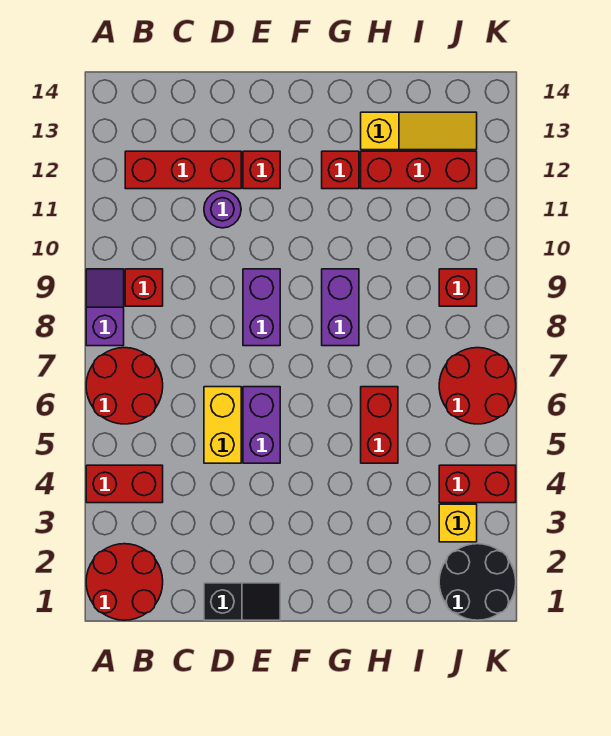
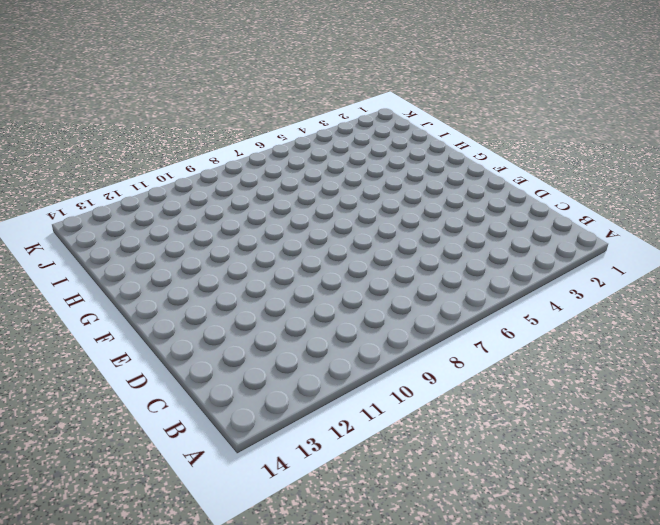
none -> red 2x2 round brick [86,544,163,620]
none -> red 1x2 brick [86,465,163,503]
none -> red 2x2 round brick [86,348,163,424]

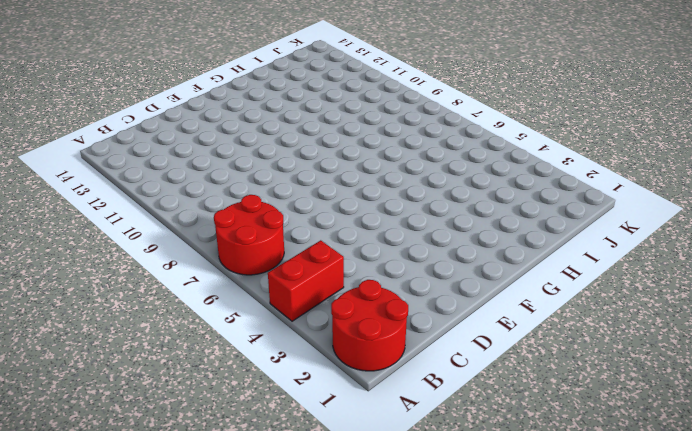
none -> purple 1x2 slope [86,269,124,346]
none -> red 1x1 brick [125,269,163,306]
none -> red 1x3 brick [125,151,241,189]

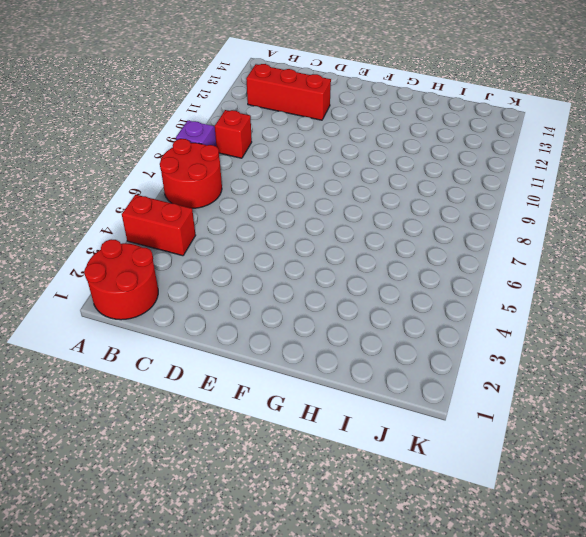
none -> black 1x2 slope [204,583,280,620]
none -> yellow 1x2 brick [204,387,241,463]
none -> purple 1x1 round brick [204,191,241,228]

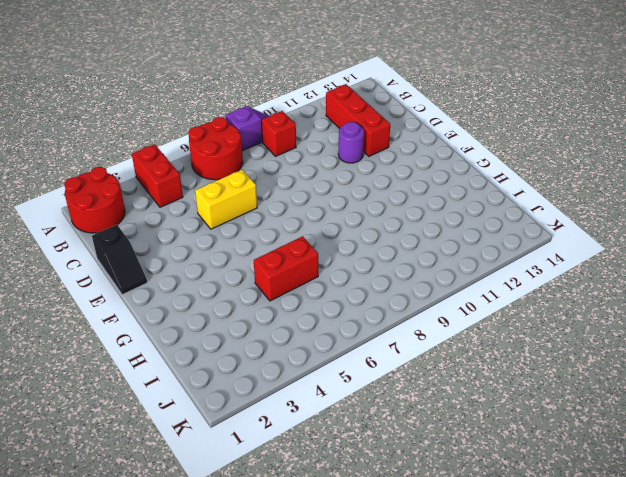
none -> purple 1x2 brick [243,387,280,463]
none -> purple 1x2 brick [243,269,280,346]
none -> red 1x1 brick [243,151,280,189]

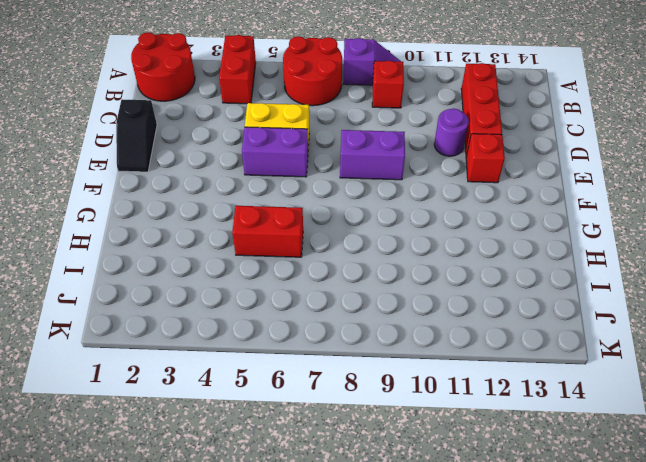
none -> purple 1x2 brick [322,269,359,346]
none -> red 1x1 brick [322,151,359,189]
none -> red 1x3 brick [361,151,477,189]

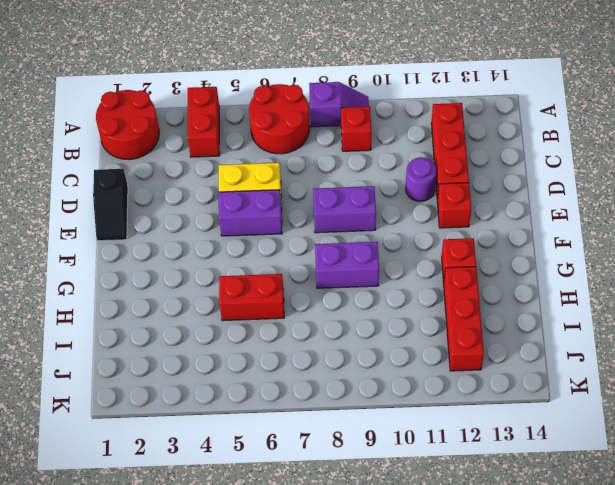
none -> yellow 1x3 slope [361,112,477,150]
none -> black 2x2 round brick [439,544,516,620]
none -> yellow 1x1 brick [439,504,477,542]

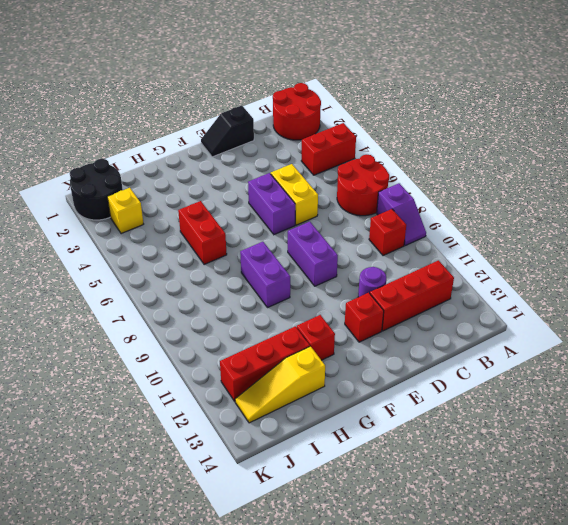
none -> red 1x2 brick [439,465,516,503]
none -> red 2x2 round brick [439,348,516,424]
none -> red 1x1 brick [439,269,477,306]

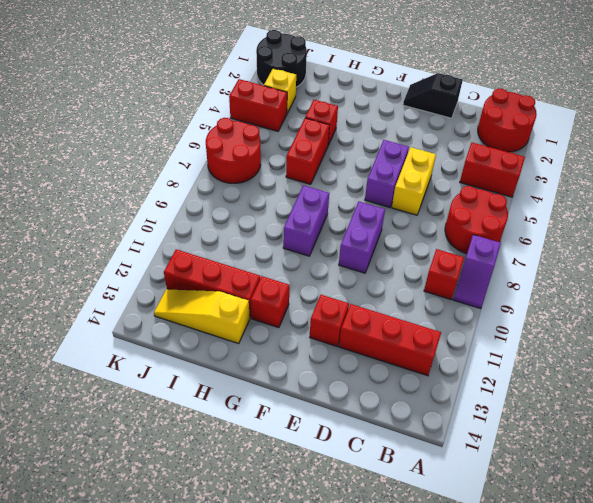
red 1x1 brick [305,100,338,145] -> red 1x1 brick moved to [439,269,477,306]
none -> purple 1x1 round brick [204,191,241,228]

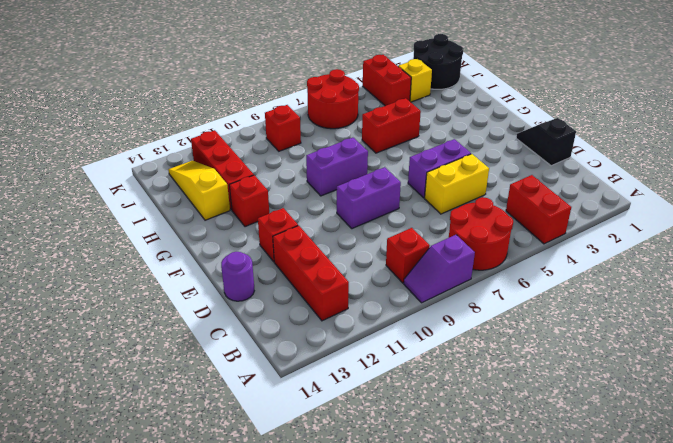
purple 1x1 round brick [221,252,254,301] -> purple 1x1 round brick moved to [204,191,241,228]
none -> red 2x2 round brick [86,544,163,620]

